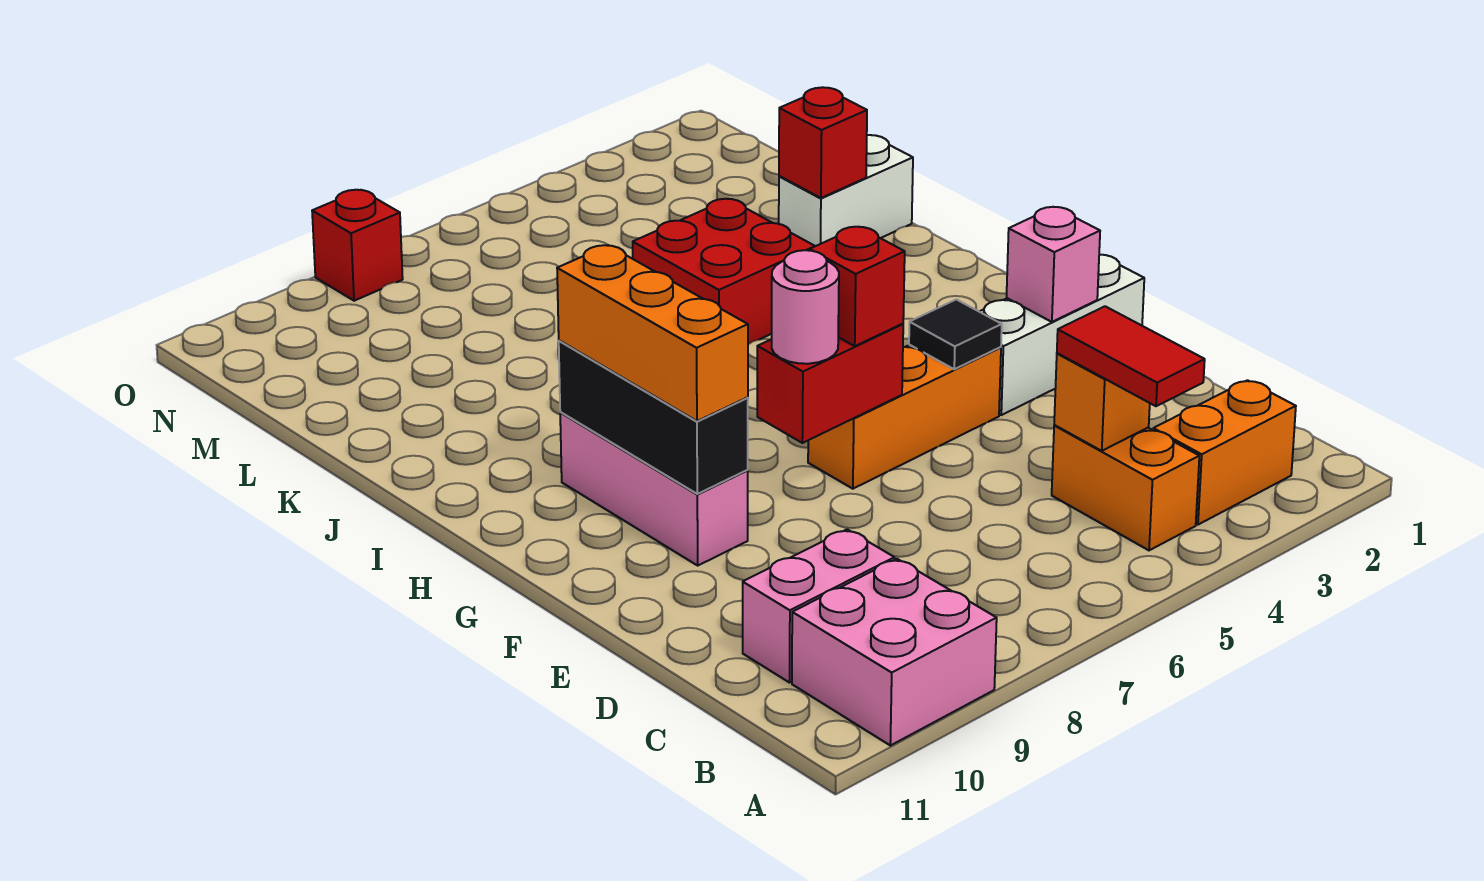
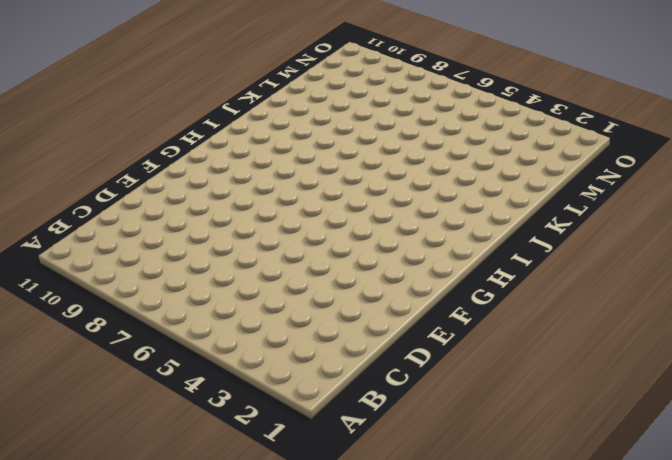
none -> pink 2x2 brick [792,559,997,746]
none -> orange 1x2 brick [1153,380,1296,525]
none -> orange 1x2 brick [1052,425,1199,550]

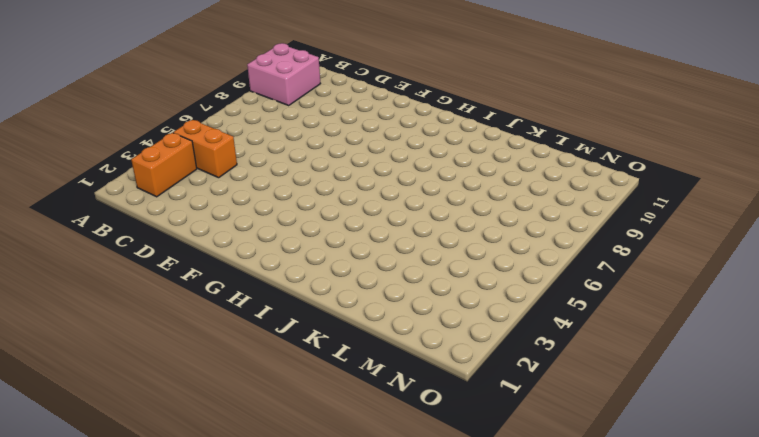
none -> pink 1x2 brick [743,529,895,683]
none -> white 1x3 brick [979,255,1144,415]
none -> orange 1x3 brick [808,345,1001,489]

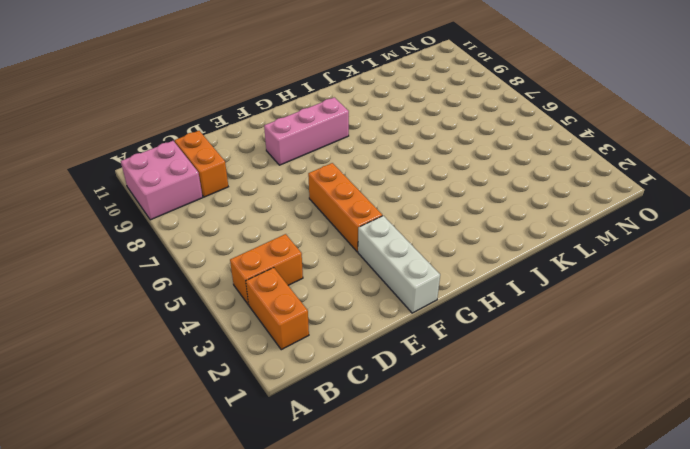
orange 1x2 brick [175,131,228,197] -> pink 1x2 brick [743,529,895,683]
none -> red 2x2 brick [633,199,815,344]
none -> white 1x2 brick [779,135,913,246]
none -> red 1x1 brick [312,190,403,301]

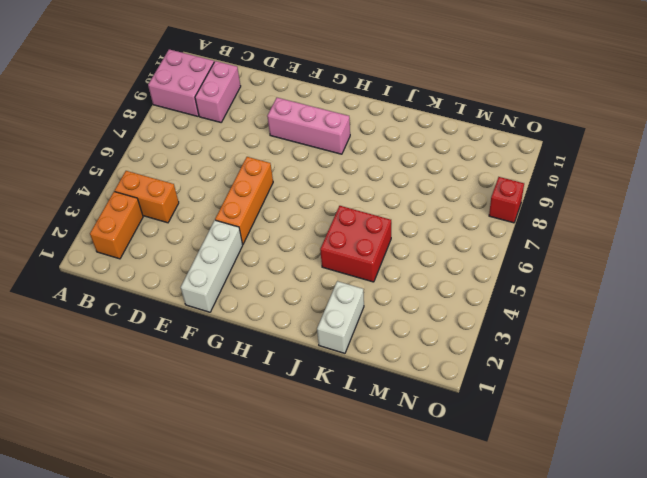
none -> orange 1x1 brick [1054,353,1150,451]
none -> pink 1x1 brick [1007,207,1100,322]
none -> black 1x1 tile [909,299,1002,369]

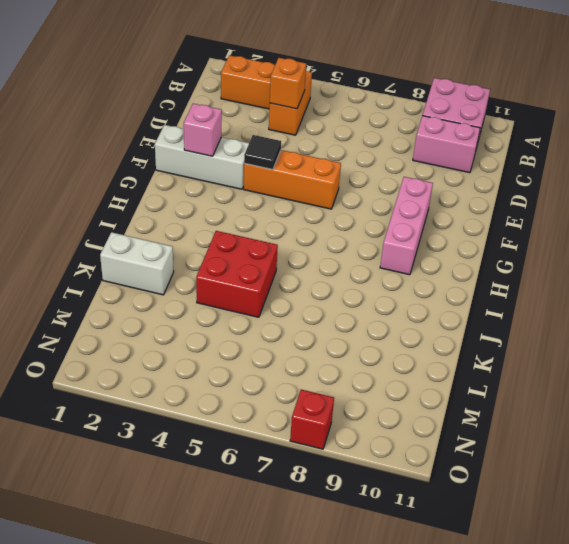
none -> red 1x2 brick [757,324,903,443]
none -> black 1x3 brick [559,341,748,494]
none -> red 1x1 brick [779,87,867,198]

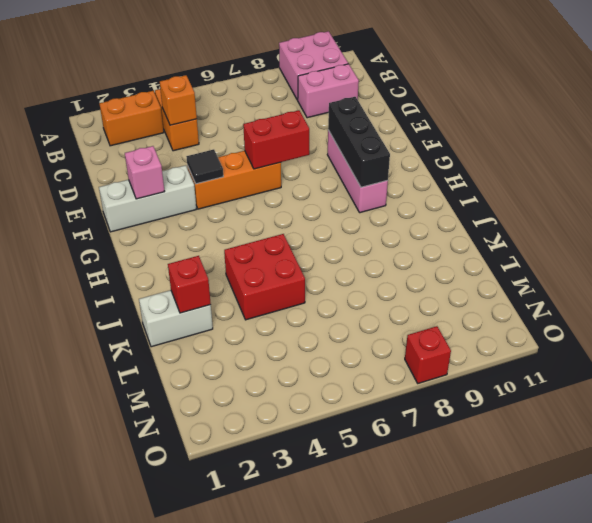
none -> red 1x2 tile [1057,306,1205,406]
none -> red 1x1 brick [810,227,905,346]
none -> pink 1x1 round brick [772,250,839,364]

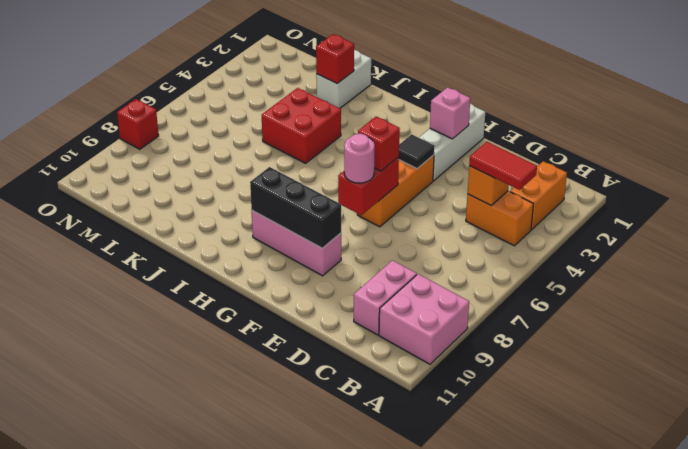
none -> orange 1x3 brick [557,245,748,421]

